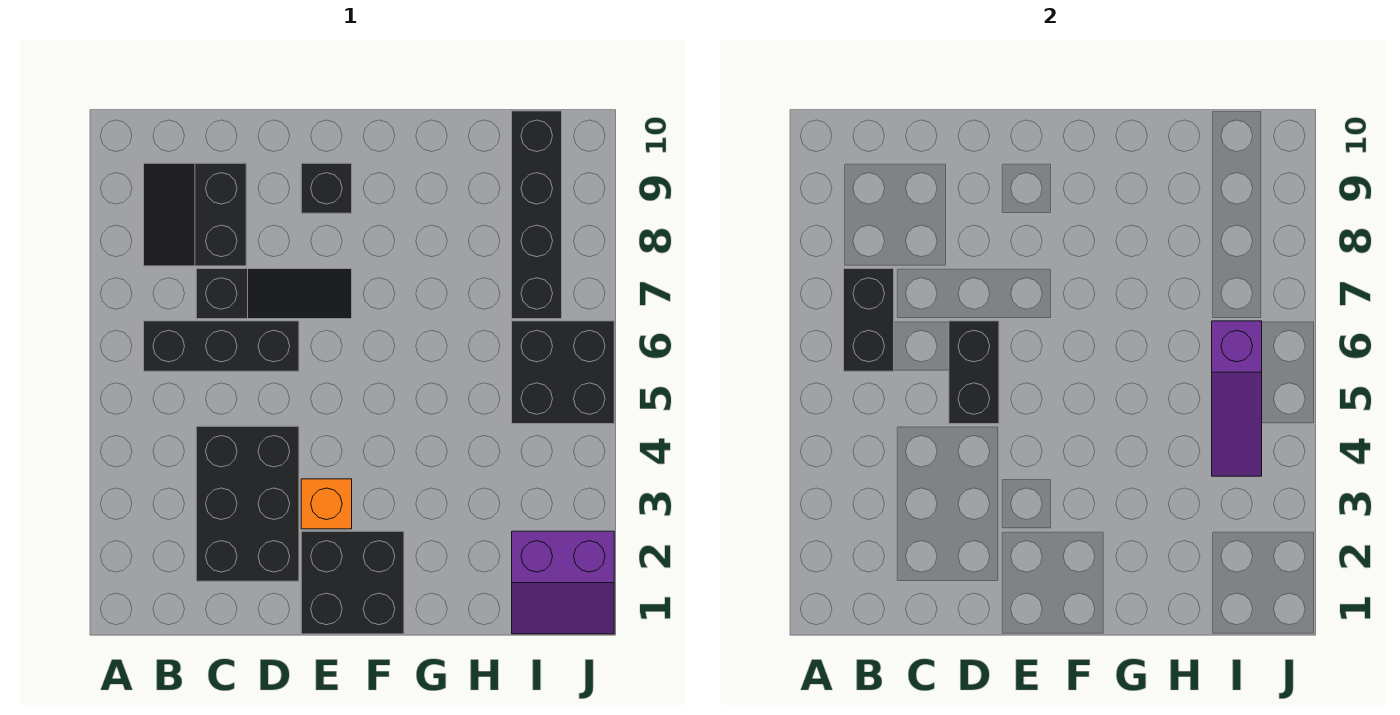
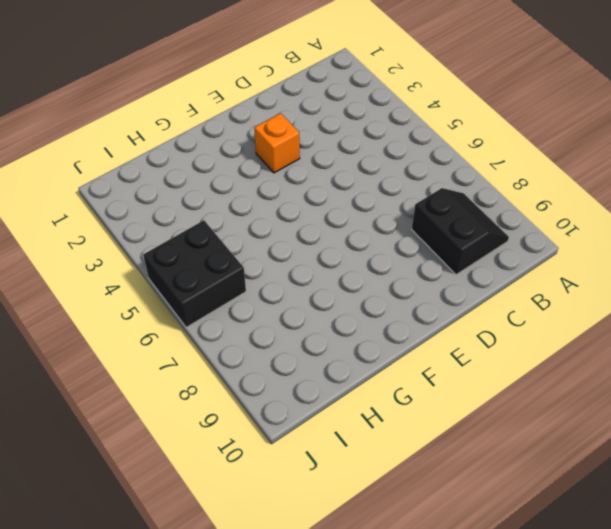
none -> black 1x3 brick [144,321,299,371]
none -> black 2x3 brick [196,426,299,581]
none -> black 1x3 slope [196,269,352,319]

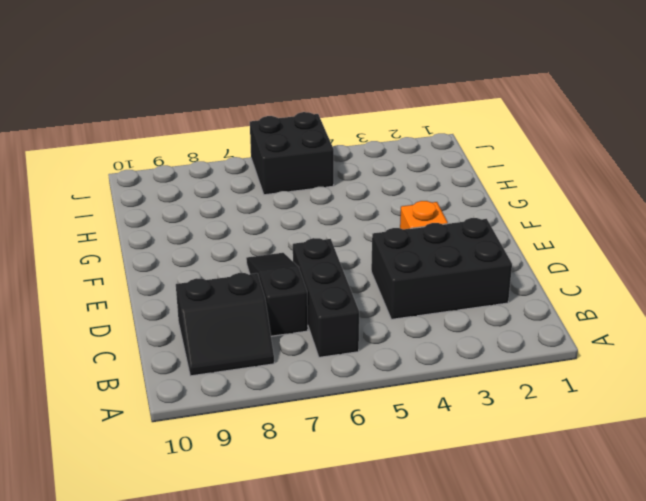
none -> black 2x2 brick [301,531,404,634]
none -> black 1x1 brick [301,163,352,213]
none -> purple 2x2 slope [512,531,614,634]

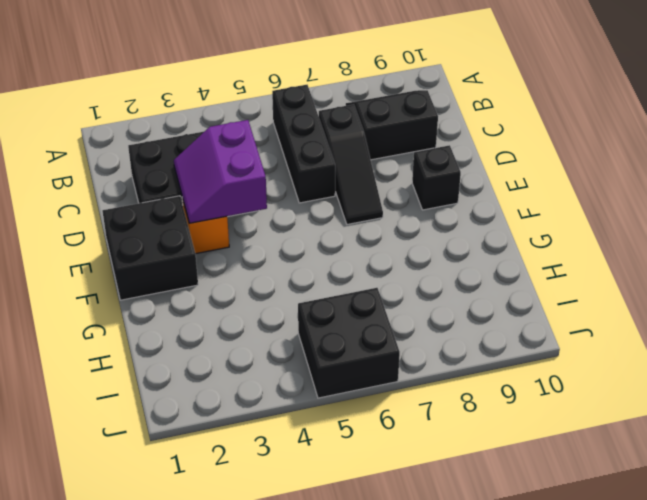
purple 2x2 slope [174,120,267,223] -> purple 2x2 slope moved to [512,531,614,634]
none -> black 1x4 brick [512,111,562,319]
none -> black 1x2 brick [844,269,894,371]
none -> black 1x2 brick [949,321,999,424]

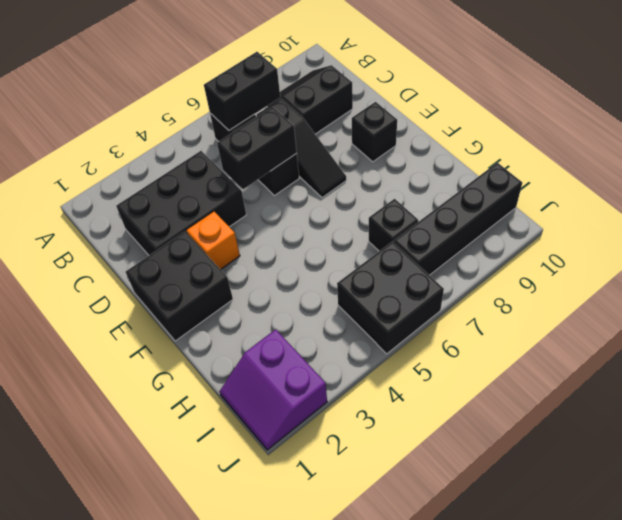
black 1x1 brick [369,199,418,251] -> none
none -> purple 1x3 slope [1212,321,1262,476]

